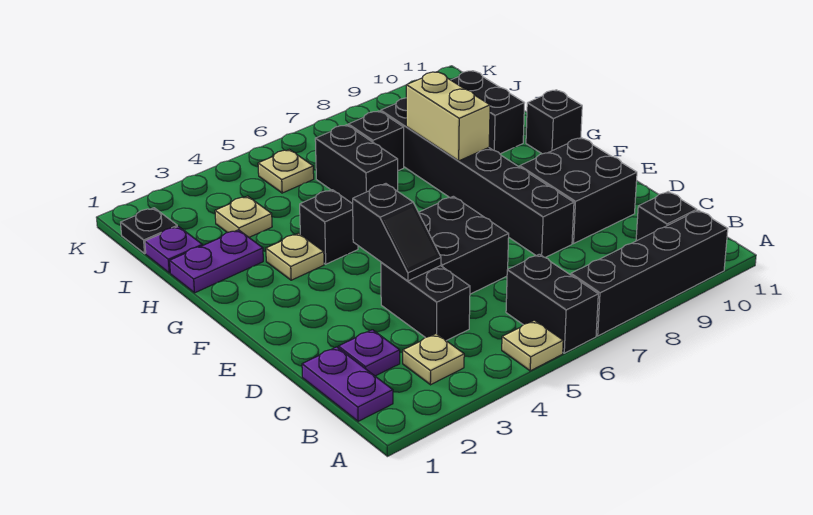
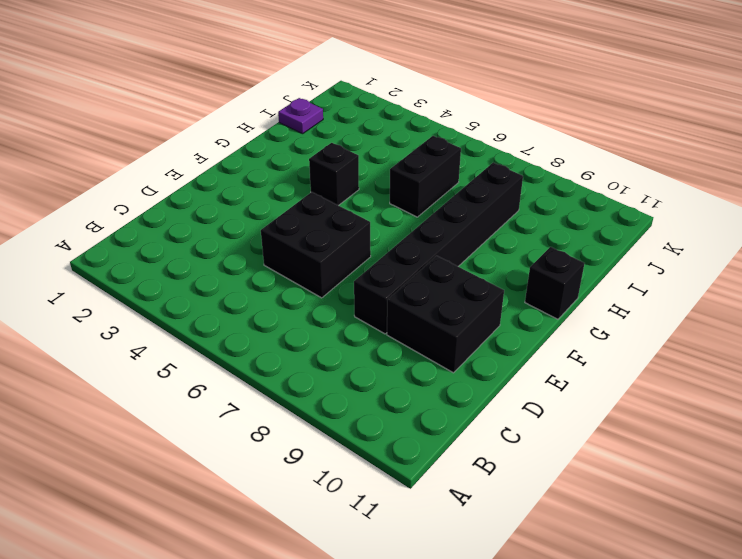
none -> tan 1x1 plate [502,320,563,371]
none -> black 1x2 brick [506,254,598,353]
none -> black 1x4 brick [571,210,728,336]

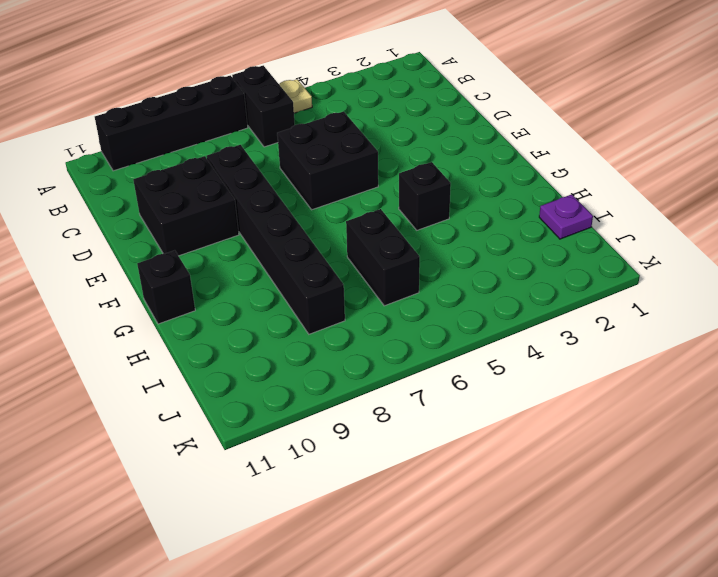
none -> purple 1x2 plate [302,347,393,421]
none -> tan 1x1 plate [403,334,464,385]
none -> black 1x1 brick [636,192,697,241]

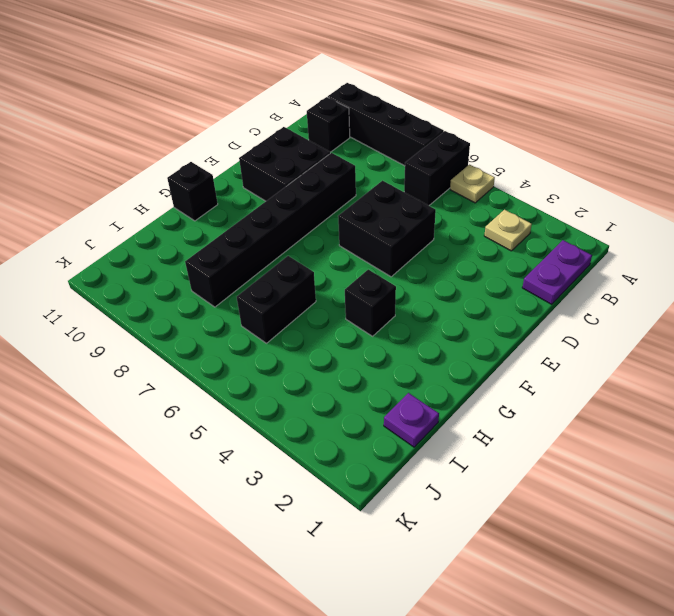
none -> purple 1x1 plate [338,330,400,376]
none -> black 1x2 brick [381,262,470,341]
none -> tan 1x1 plate [266,233,324,280]

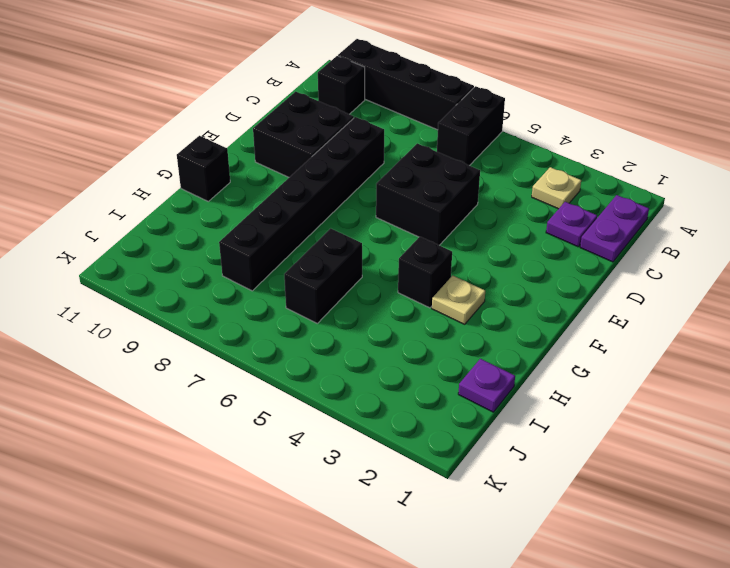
none -> tan 1x1 plate [502,320,563,371]
none -> black 1x2 brick [381,262,470,341]
none -> purple 1x2 plate [170,230,263,293]

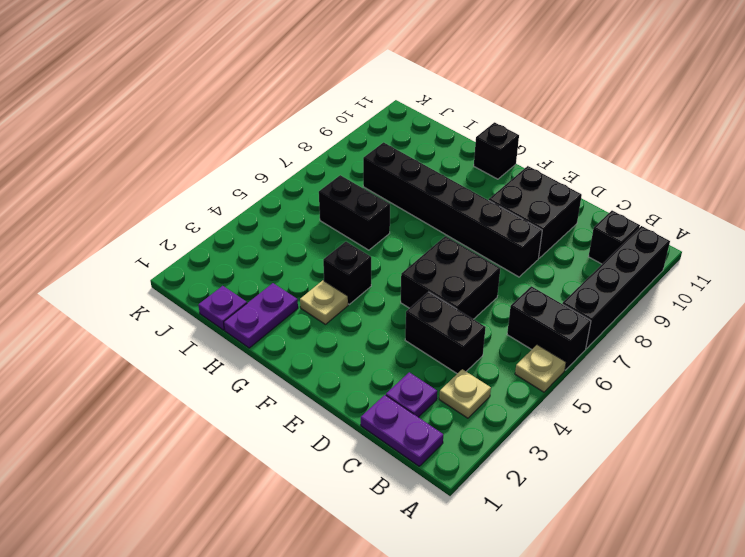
none -> black 1x2 brick [451,71,524,154]
none -> tan 1x1 plate [215,196,272,237]
none -> black 1x1 brick [348,111,404,171]

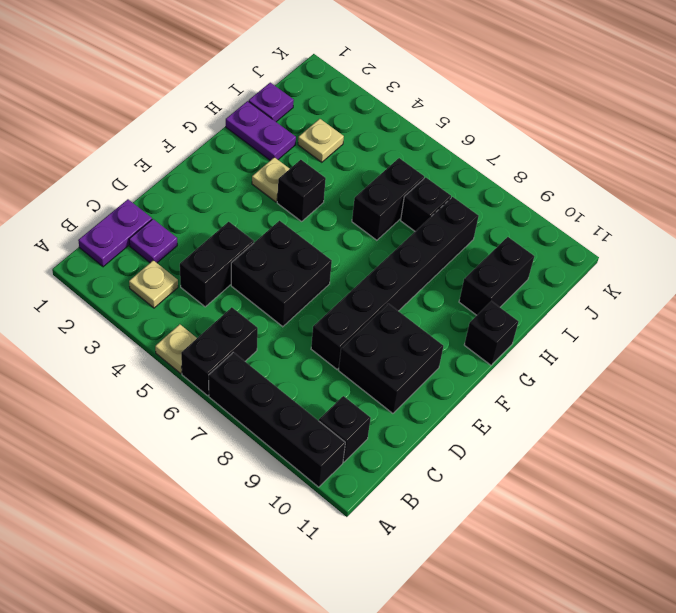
none -> black 1x1 plate [121,208,177,253]
none -> tan 1x1 plate [258,150,314,193]
none -> black 1x2 slope [353,184,441,281]

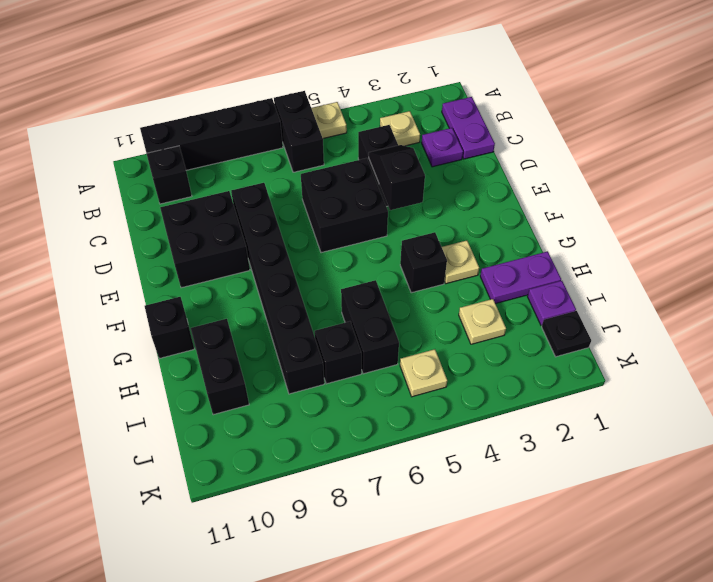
none -> tan 1x2 brick [406,72,490,161]

